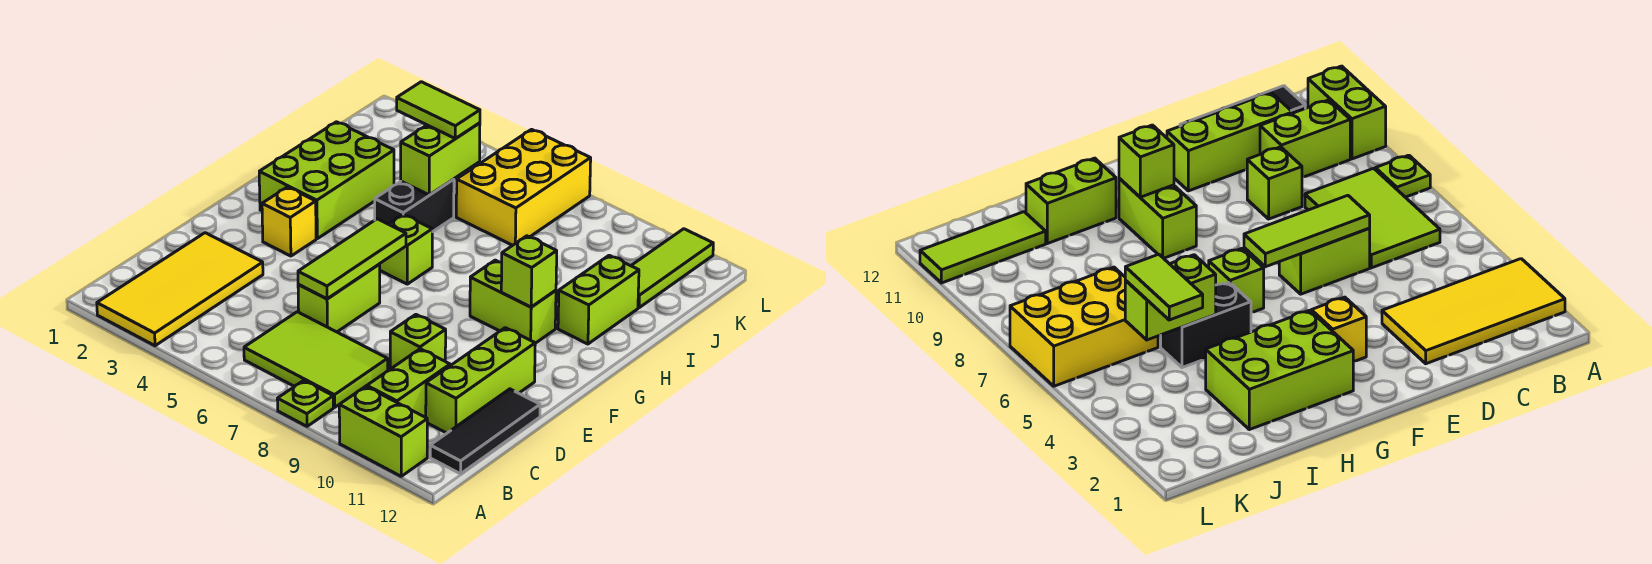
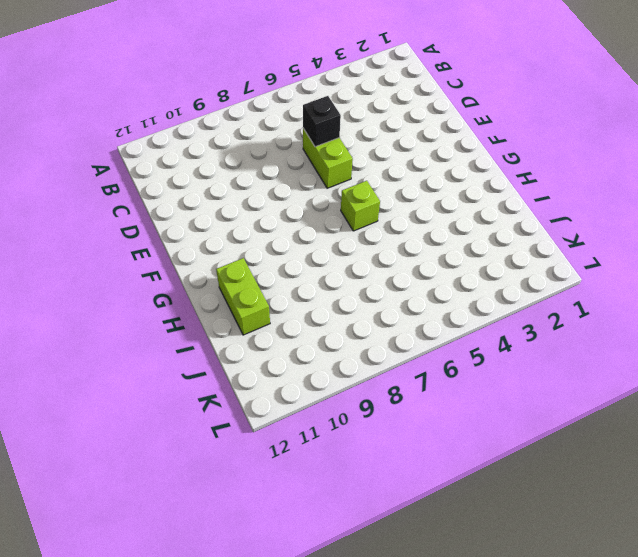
black 1x1 brick [303,96,341,147] -> lime 1x3 tile [298,219,406,299]
none -> yellow 2x4 tile [97,233,263,346]
none -> lime 1x1 plate [277,380,333,426]
none -> lime 1x2 brick [339,386,427,476]

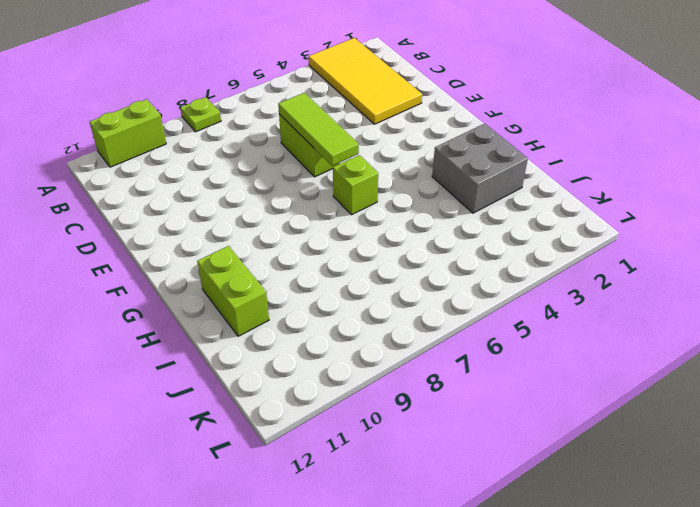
grey 2x2 brick [432,124,528,213] -> lime 2x3 brick [259,122,394,239]
none -> lime 2x3 tile [244,312,388,407]
none -> lime 1x2 brick [367,349,450,417]
none -> black 1x3 tile [430,389,540,474]

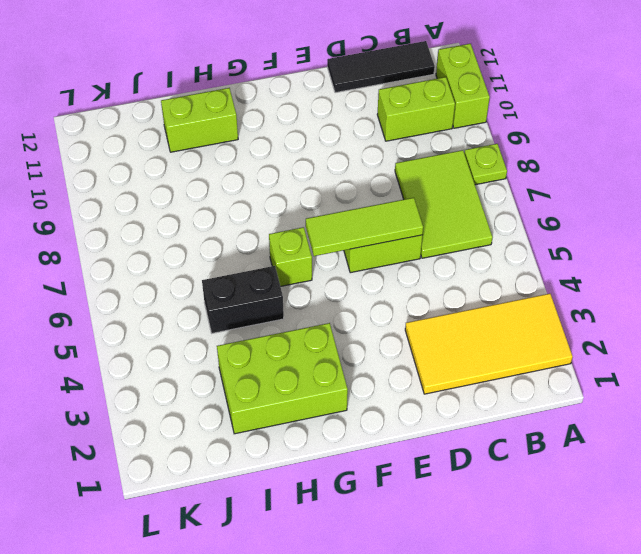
none -> lime 1x3 brick [426,328,535,433]
none -> lime 1x1 brick [390,315,446,369]
none -> yellow 1x1 brick [262,187,316,256]

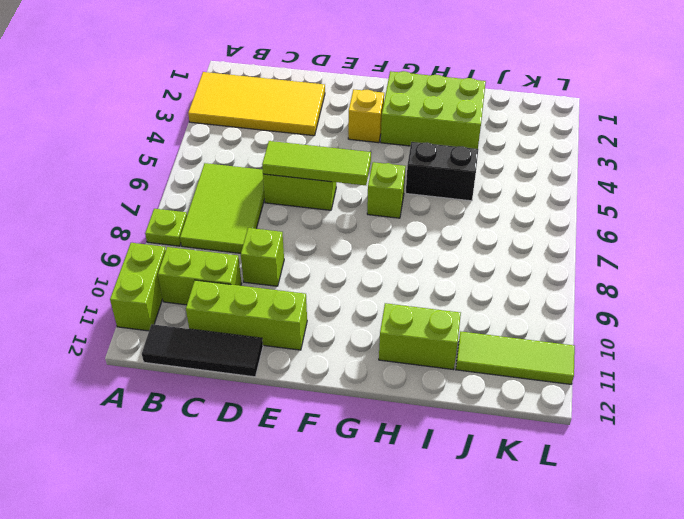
none -> lime 1x2 brick [470,260,556,343]
none -> yellow 2x3 brick [456,129,591,245]
none -> lime 1x1 brick [501,236,557,307]

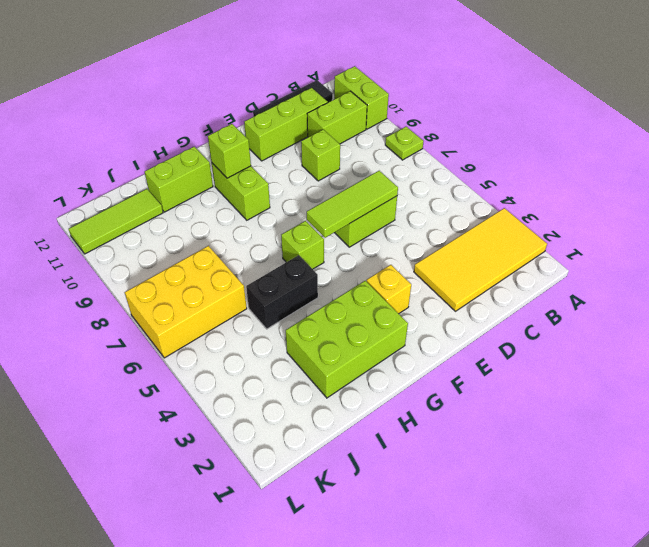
none -> lime 2x3 tile [244,312,388,407]
none -> lime 1x2 brick [401,123,480,195]
none -> lime 1x2 tile [397,82,480,139]

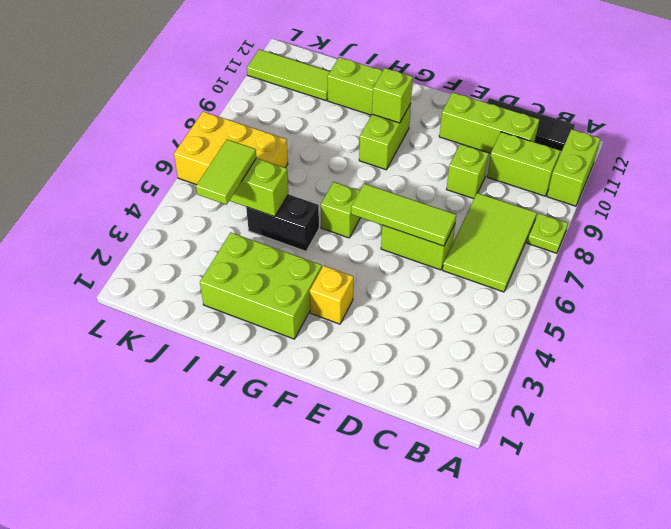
none -> yellow 2x4 tile [97,233,263,346]

